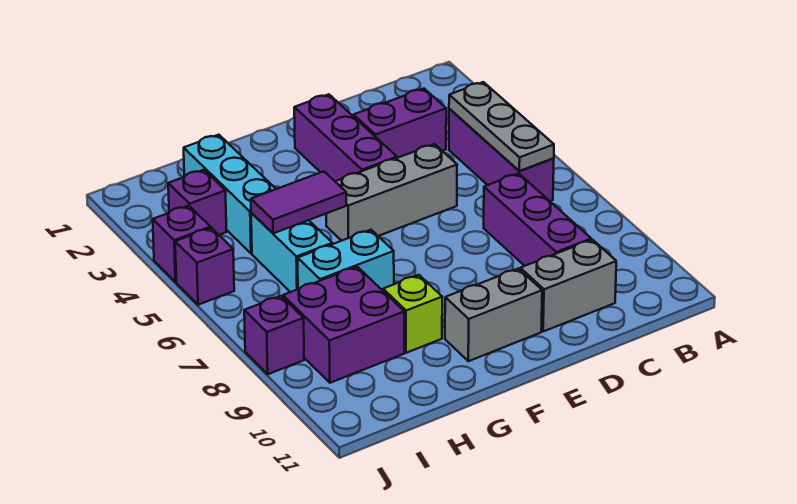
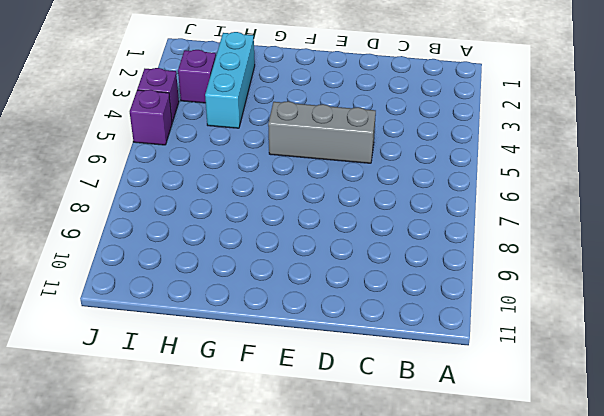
none -> purple 1x3 brick [449,109,554,201]
none -> purple 1x2 brick [354,89,446,158]
none -> purple 1x3 brick [484,173,591,266]

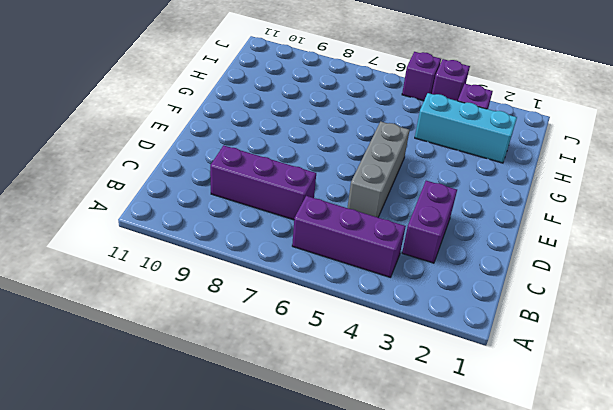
none -> grey 1x2 brick [520,240,616,331]
none -> purple 1x3 brick [294,94,397,181]
none -> grey 1x2 brick [445,269,542,361]

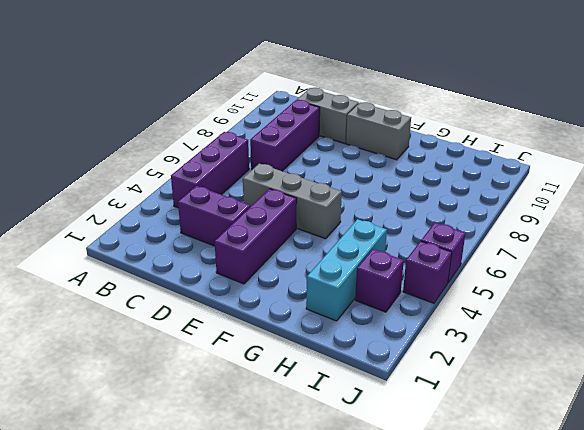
none -> cyan 1x2 brick [298,230,394,291]
none -> lime 1x1 brick [383,275,442,353]
none -> cyan 1x2 brick [251,213,332,292]

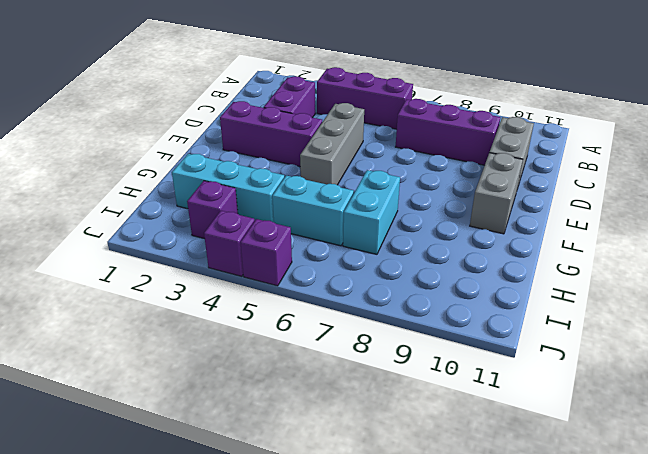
none -> lime 1x1 brick [383,275,442,353]
none -> purple 2x2 brick [283,267,404,383]
none -> purple 1x1 brick [244,296,304,374]

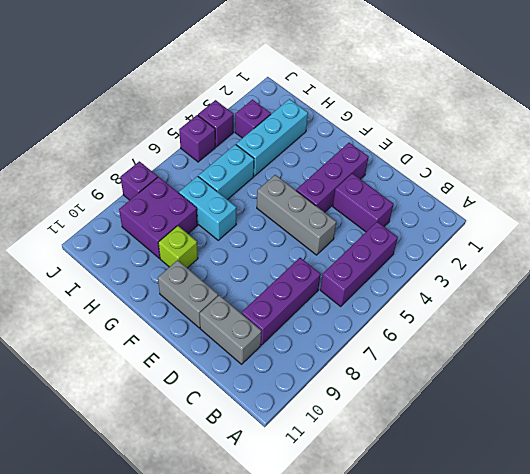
none -> grey 1x3 plate [449,82,554,171]
none -> purple 1x2 tile [251,171,346,233]

